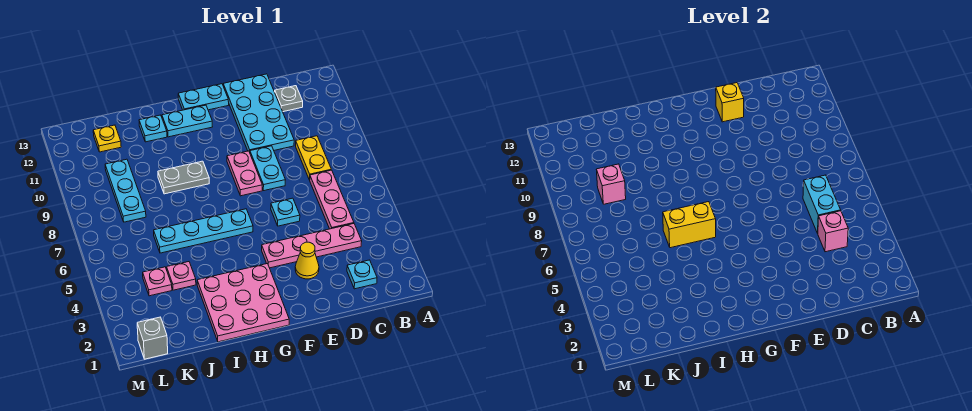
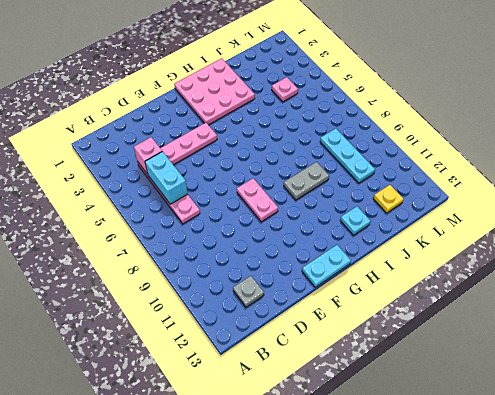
none -> cyan 1x1 plate [347,260,377,289]
none -> yellow 1x2 plate [296,136,331,180]
none -> cyan 2x4 plate [223,74,294,152]

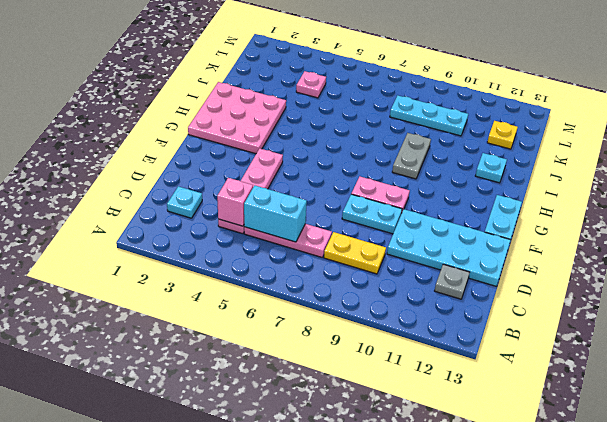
none -> yellow 1x1 cone [295,242,319,279]
none -> cyan 1x1 plate [271,198,300,226]
none -> cyan 1x4 plate [154,209,253,253]

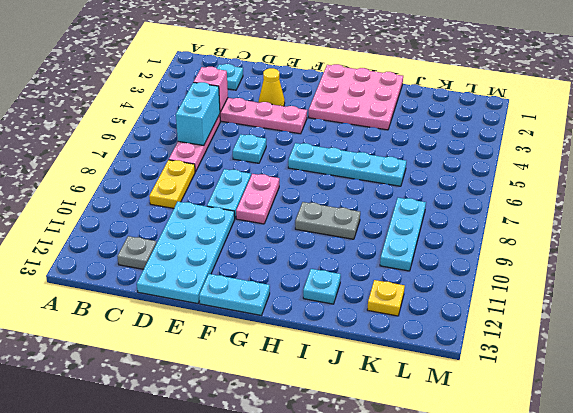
none -> cyan 1x2 plate [162,105,212,137]
none -> pink 1x1 plate [167,262,196,290]
none -> pink 1x1 plate [143,267,172,296]

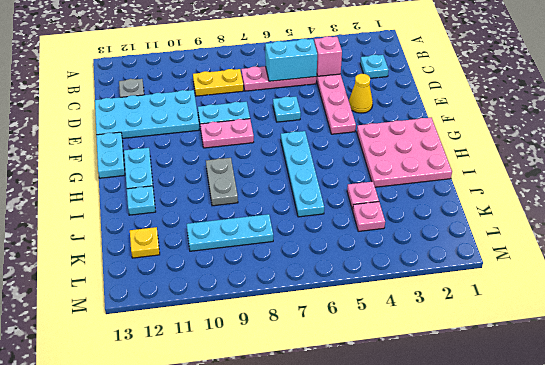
none -> grey 1x1 brick [137,317,168,359]
none -> yellow 1x1 brick [716,83,744,122]
none -> yellow 1x2 brick [663,202,716,248]

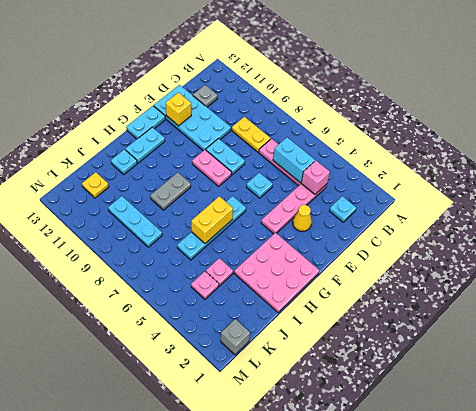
none -> pink 1x1 brick [596,164,626,204]

